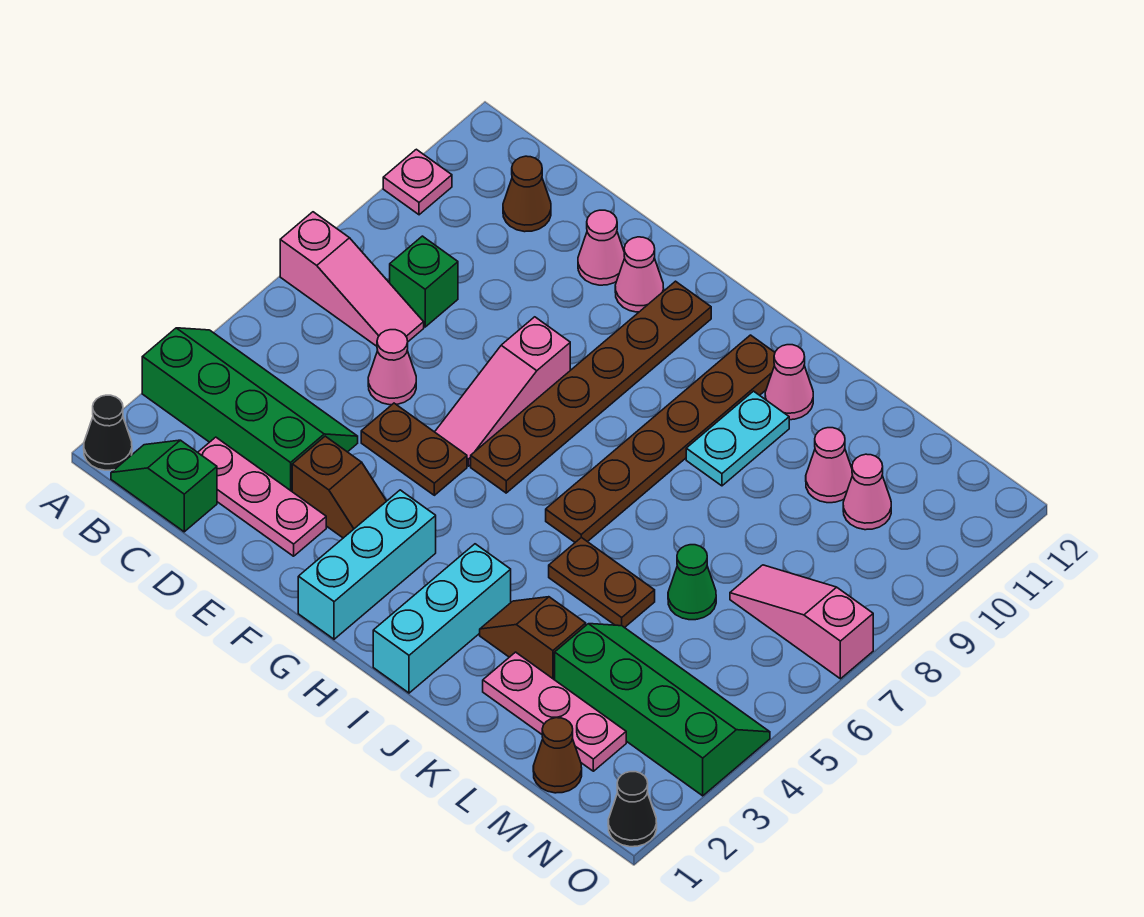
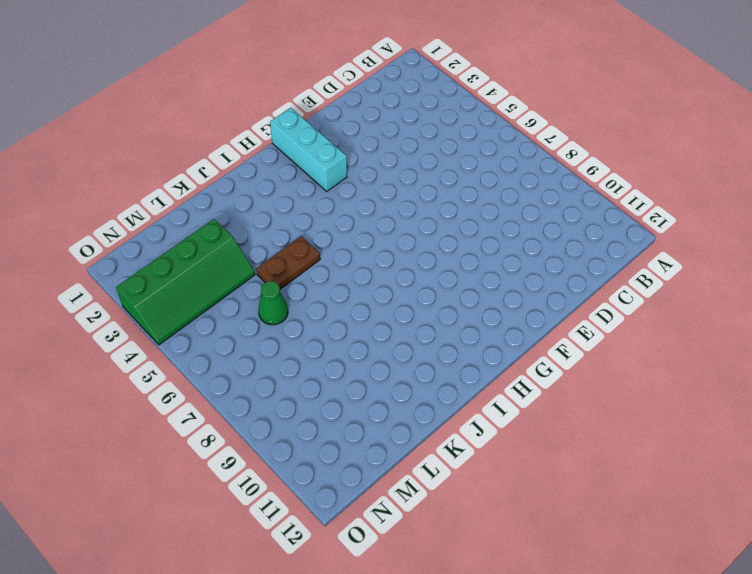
none -> black 1x1 cone [84,395,132,470]
none -> green 2x4 slope [142,328,358,491]
none -> pink 1x3 slope [280,212,424,346]
none -> pink 1x1 plate [383,149,452,215]

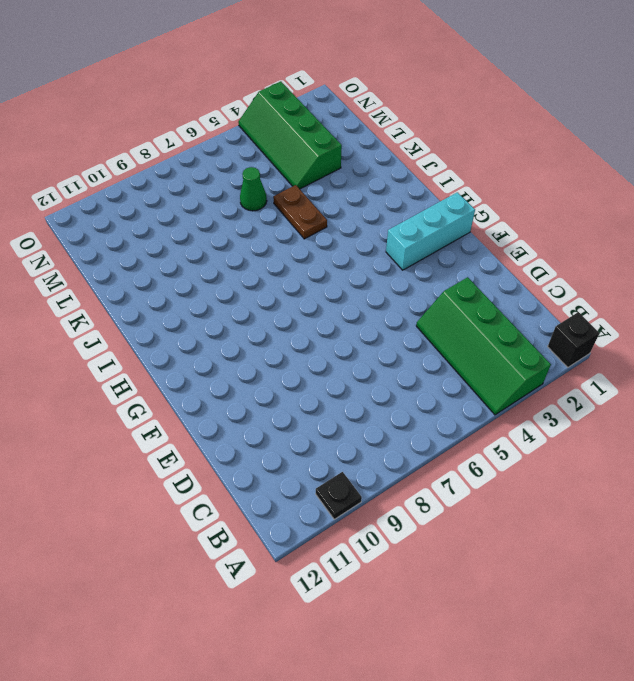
black 1x1 brick [548,312,599,367] -> black 1x1 cone [84,395,132,470]
black 1x1 plate [316,472,362,519] -> pink 1x1 plate [383,149,452,215]
none -> pink 1x3 slope [280,212,424,346]
none -> green 1x2 slope [111,440,217,532]
none -> pink 1x3 plate [198,437,326,556]
none -> green 1x1 brick [390,236,458,327]

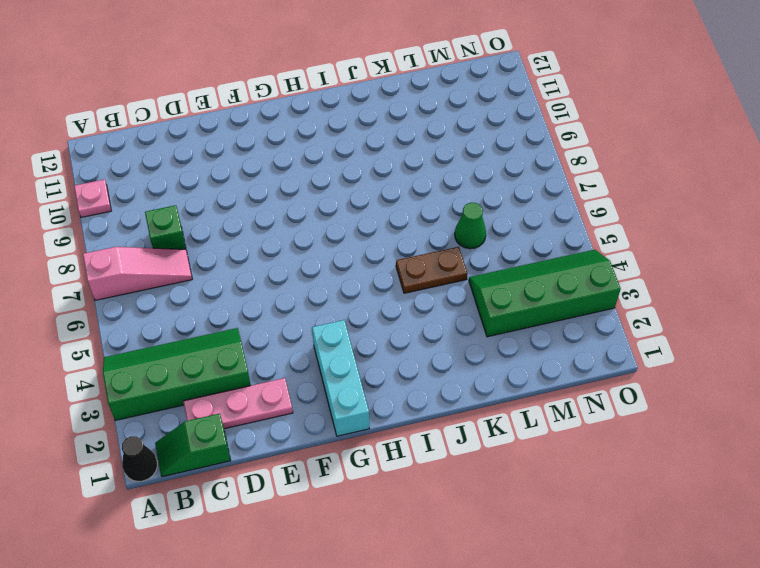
none -> brown 1x1 cone [503,156,551,232]
none -> pink 1x1 cone [368,330,416,405]
none -> brown 1x2 slope [292,436,386,538]
none -> brown 1x2 plate [361,403,467,495]

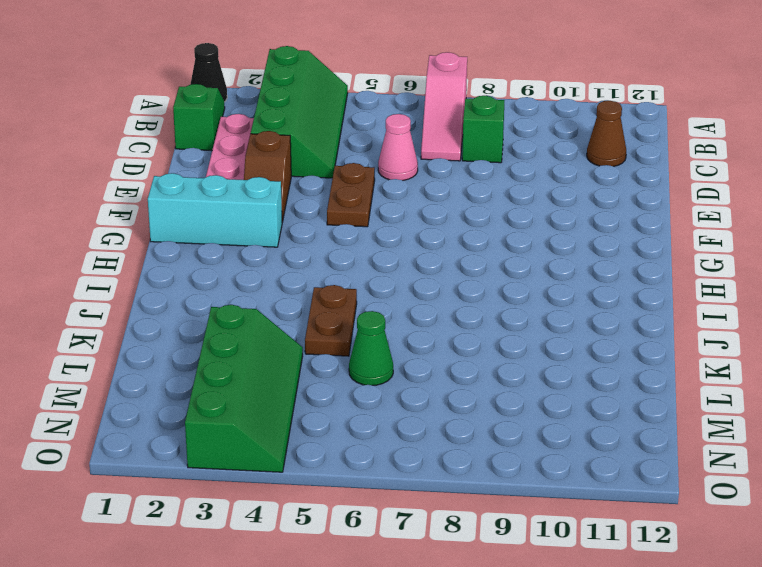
none -> pink 1x1 plate [383,149,452,215]
none -> pink 1x1 cone [578,210,625,285]
none -> pink 1x3 slope [435,317,570,466]
none -> pink 1x1 cone [615,237,664,312]

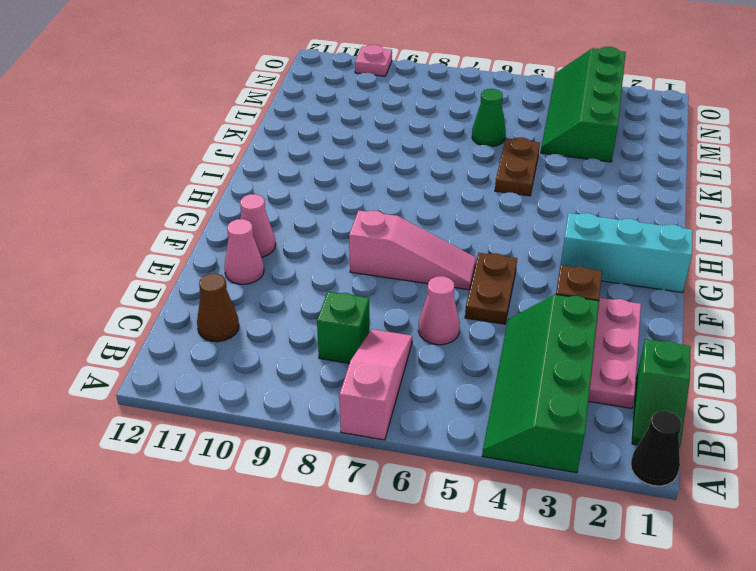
pink 1x1 plate [355,45,392,76] -> pink 1x1 plate moved to [383,149,452,215]
none -> brown 1x6 plate [471,281,711,493]
none -> cyan 1x3 brick [373,544,511,693]
none -> brown 1x6 plate [546,335,775,542]
none -> brown 1x2 slope [480,597,586,680]

